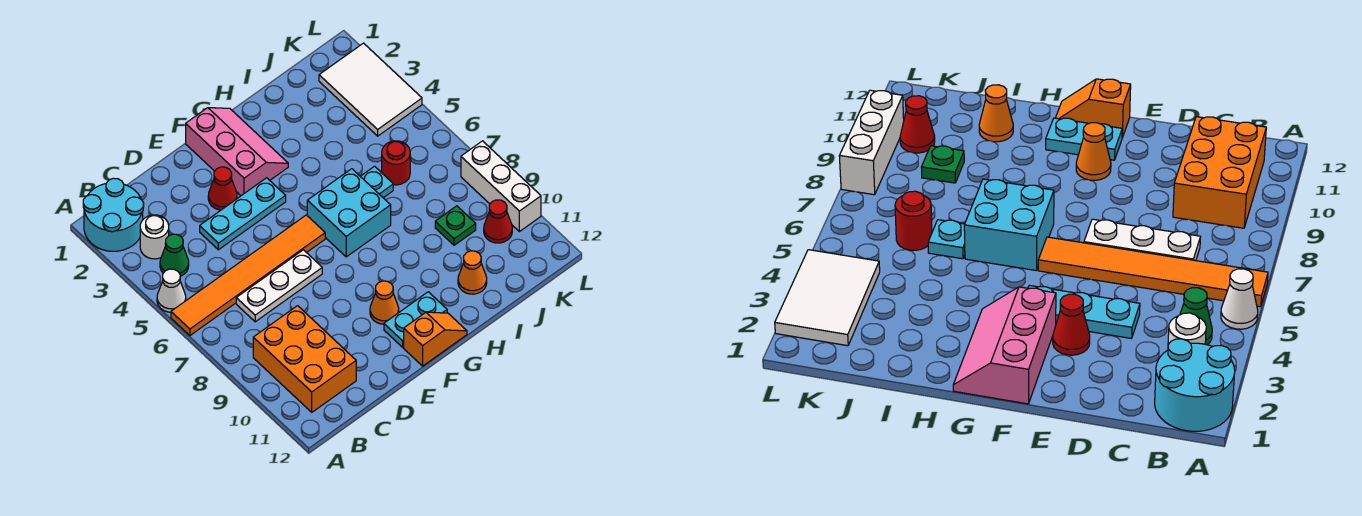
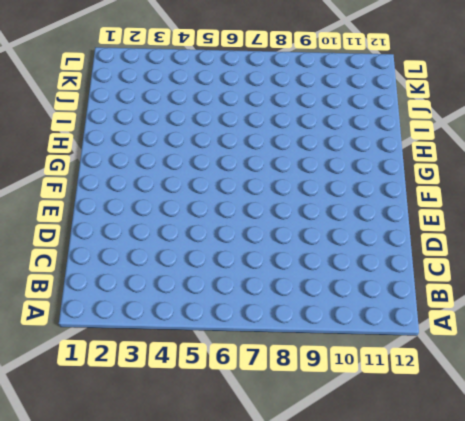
none -> cyan 2x2 round brick [83,178,144,251]
none -> white 1x1 cone [157,269,186,312]
none -> orange 1x6 tile [171,215,325,336]

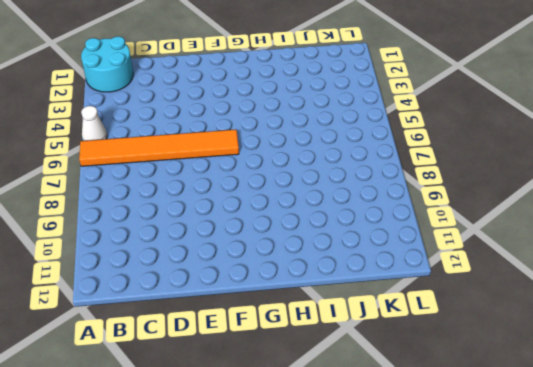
none -> white 1x1 round brick [140,215,169,259]
none -> green 1x1 cone [160,234,189,276]
none -> orange 2x3 brick [253,306,356,412]

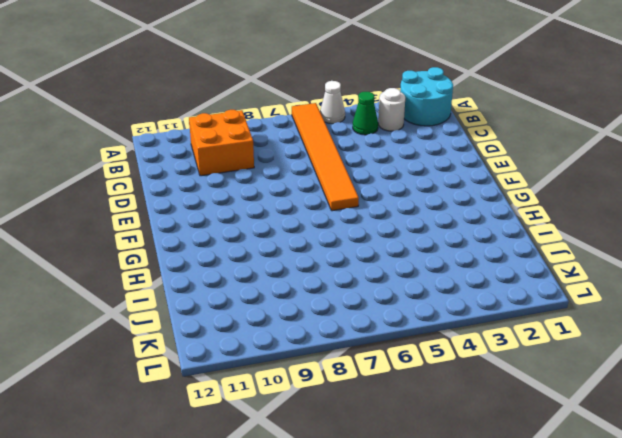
orange 2x2 brick [189,110,254,176] -> orange 2x3 brick [253,306,356,412]
none -> white 1x3 plate [236,250,322,322]
none -> cyan 1x3 plate [200,178,286,250]
none -> red 1x1 cone [208,167,237,210]

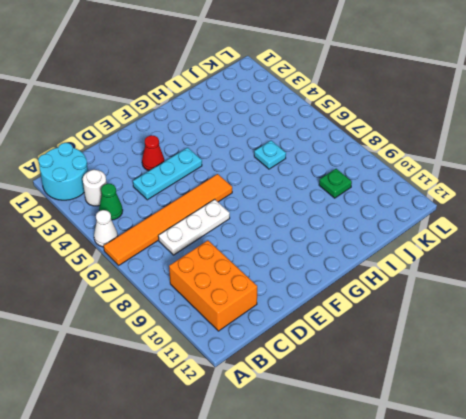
none -> pink 2x3 slope [186,108,288,196]
none -> orange 1x1 cone [370,281,399,324]
none -> cyan 1x2 plate [384,292,447,347]

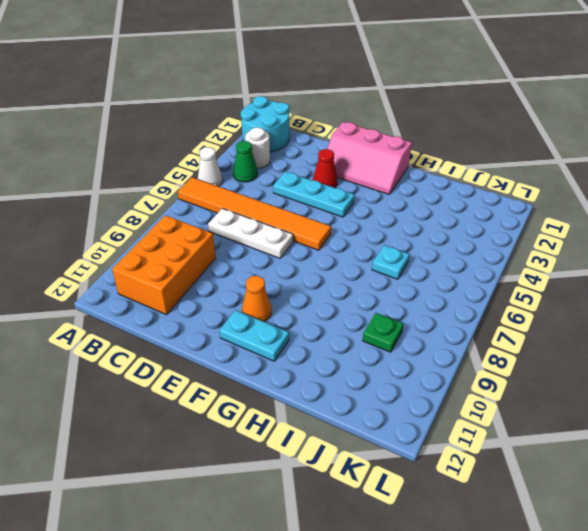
pink 2x3 slope [327,122,412,194] -> pink 2x3 slope turned to [186,108,288,196]
none -> orange 1x2 slope [404,312,467,366]
none -> cyan 2x2 brick [307,169,391,257]
none -> orange 1x1 cone [458,251,487,294]

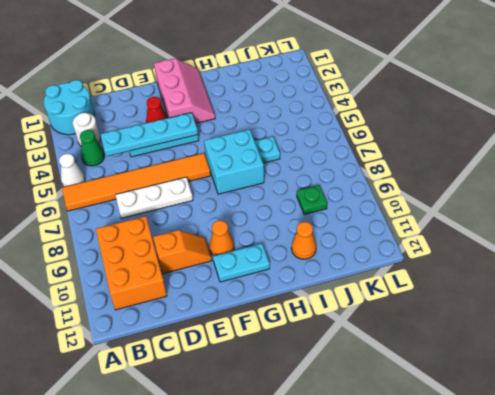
cyan 1x4 plate [100,113,198,156] -> none
orange 1x2 slope [153,230,212,274] -> orange 1x2 slope moved to [404,312,467,366]
none -> red 1x1 round brick [382,141,410,185]
none -> white 2x3 tile [319,43,422,136]
none -> red 1x1 cone [484,200,512,243]

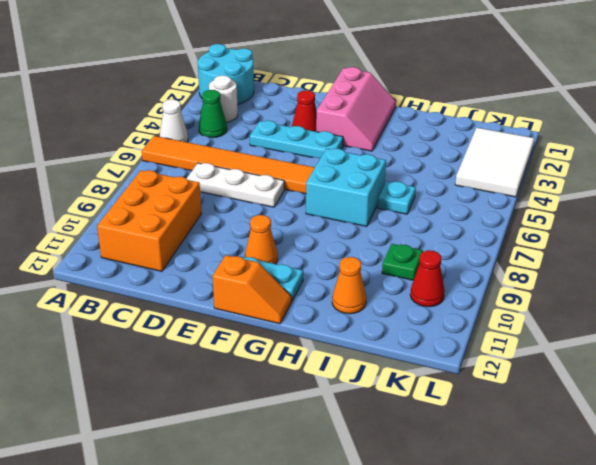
none -> red 1x1 round brick [382,141,410,185]
none -> white 1x3 brick [461,141,541,232]

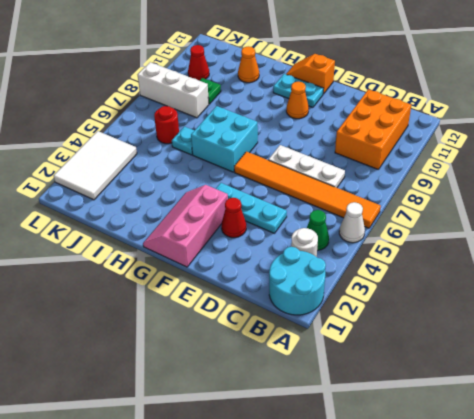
white 1x3 brick [138,62,209,118] -> white 1x3 brick turned to [461,141,541,232]

